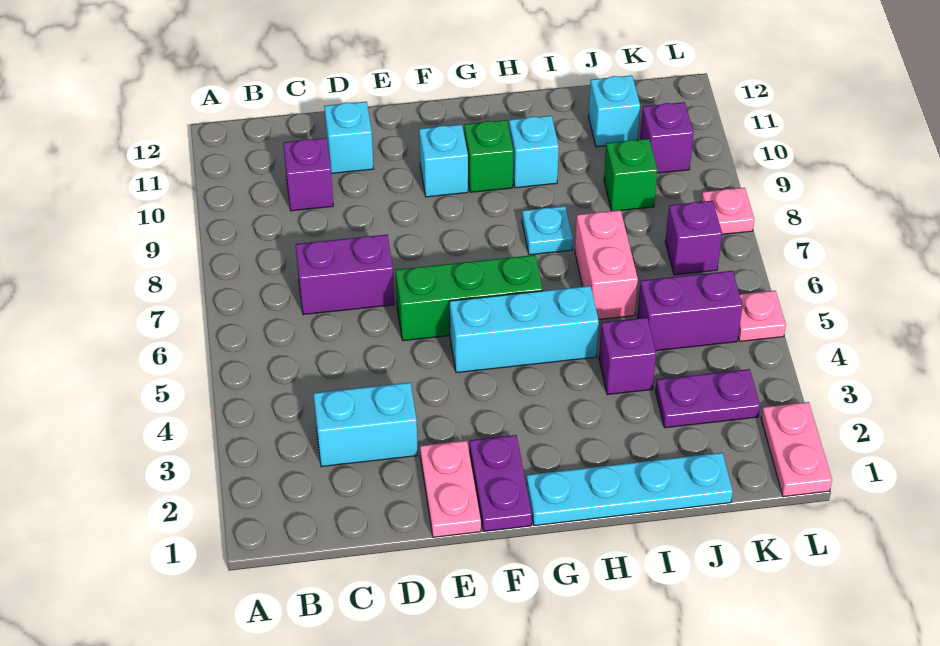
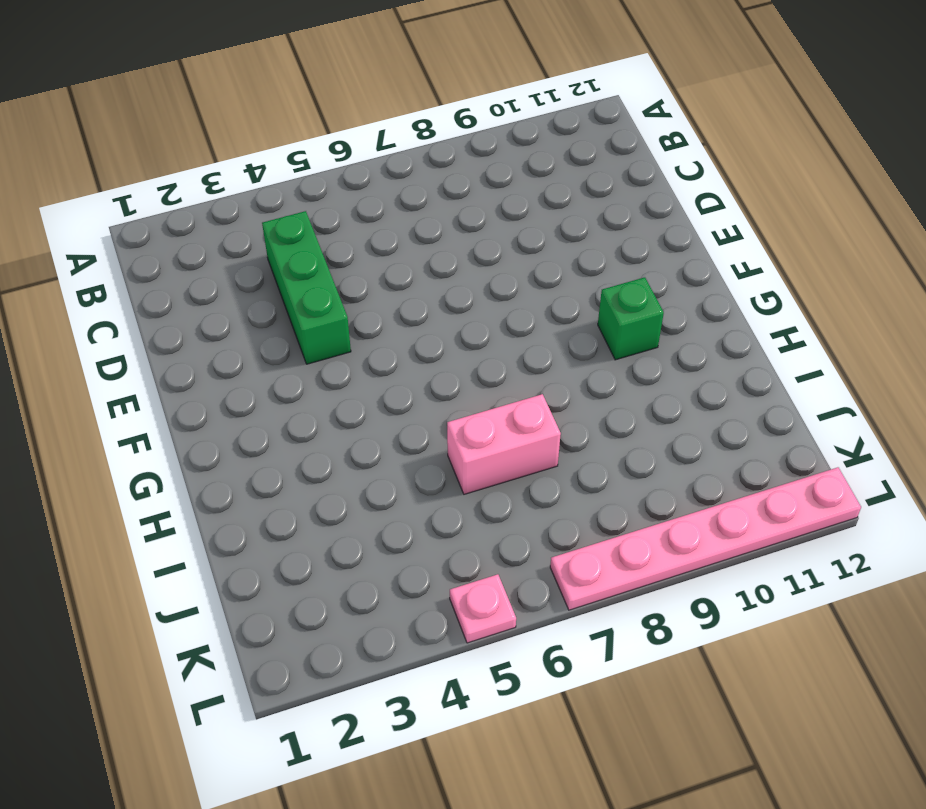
green 1x3 brick [262,211,351,364] -> green 1x3 brick moved to [396,255,543,341]
pink 1x6 plate [550,467,861,610] -> pink 1x1 plate [701,188,754,234]
none -> cyan 1x2 brick [313,382,418,467]
none -> purple 1x2 brick [296,235,394,315]
none -> purple 1x1 brick [283,138,333,211]

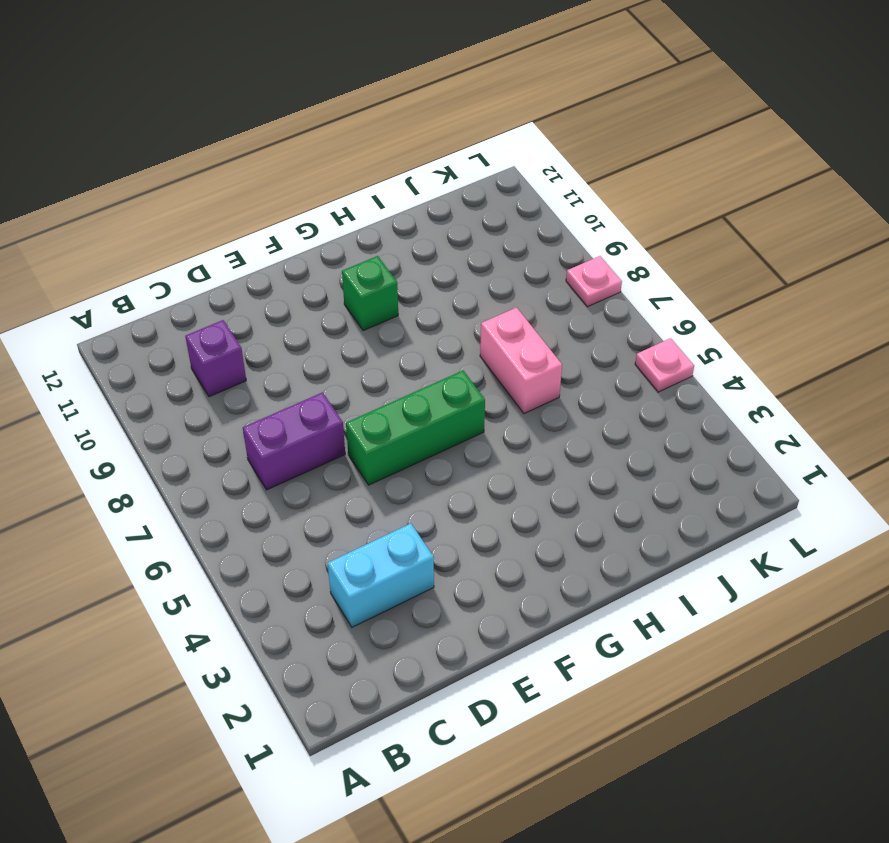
none -> cyan 1x1 brick [324,102,373,173]
none -> pink 1x2 plate [420,441,481,537]
none -> purple 1x2 plate [470,435,532,531]

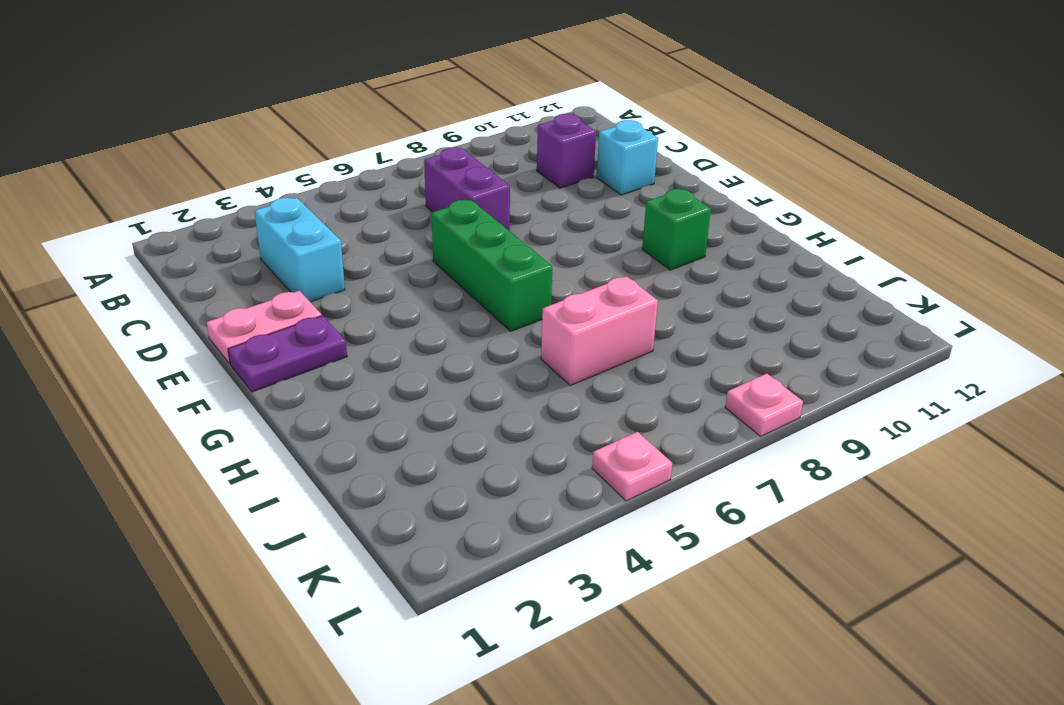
none -> cyan 1x3 brick [449,286,599,373]
none -> cyan 1x1 brick [419,125,468,197]
none -> cyan 1x4 plate [526,453,733,526]

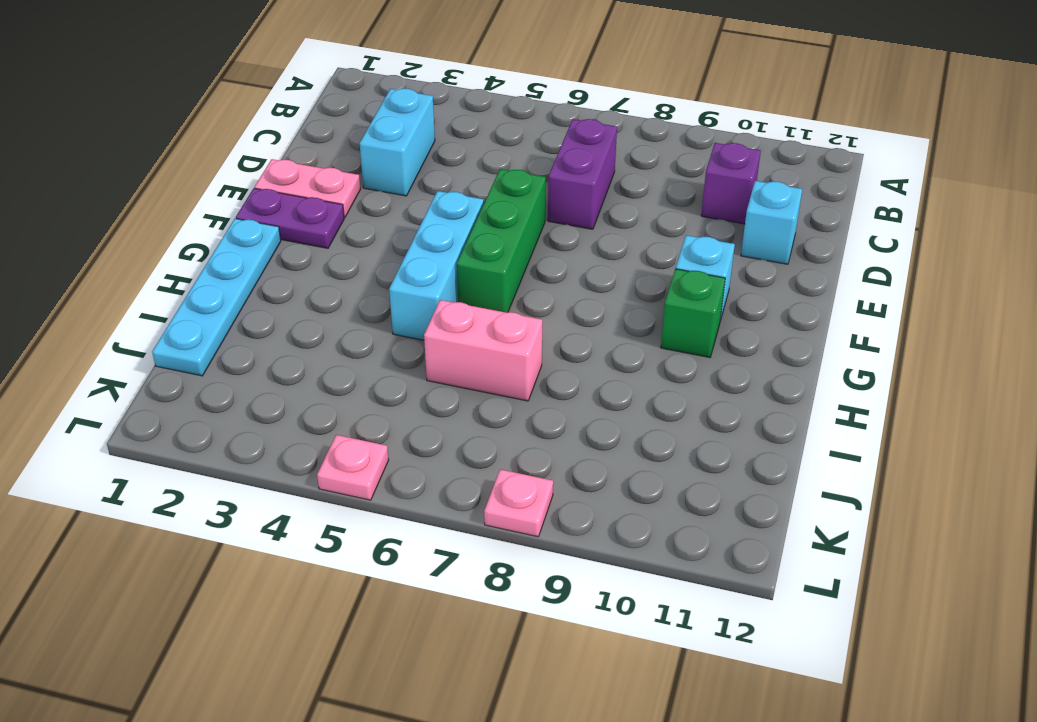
none -> cyan 1x1 plate [522,206,573,255]
none -> cyan 1x1 brick [509,116,559,188]
none -> purple 1x1 brick [599,318,656,395]

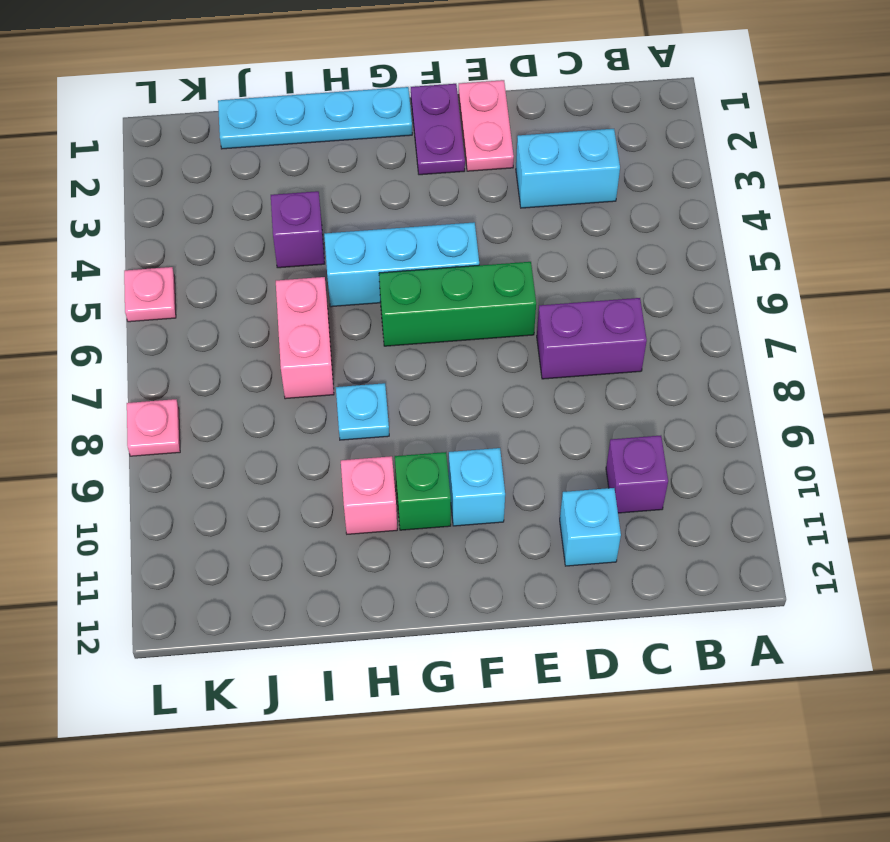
pink 1x1 brick [341,456,397,534] -> cyan 1x1 brick [509,116,559,188]
none -> purple 1x2 plate [655,369,760,428]
none -> purple 1x2 brick [637,271,743,351]
none -> green 1x1 brick [604,139,657,211]

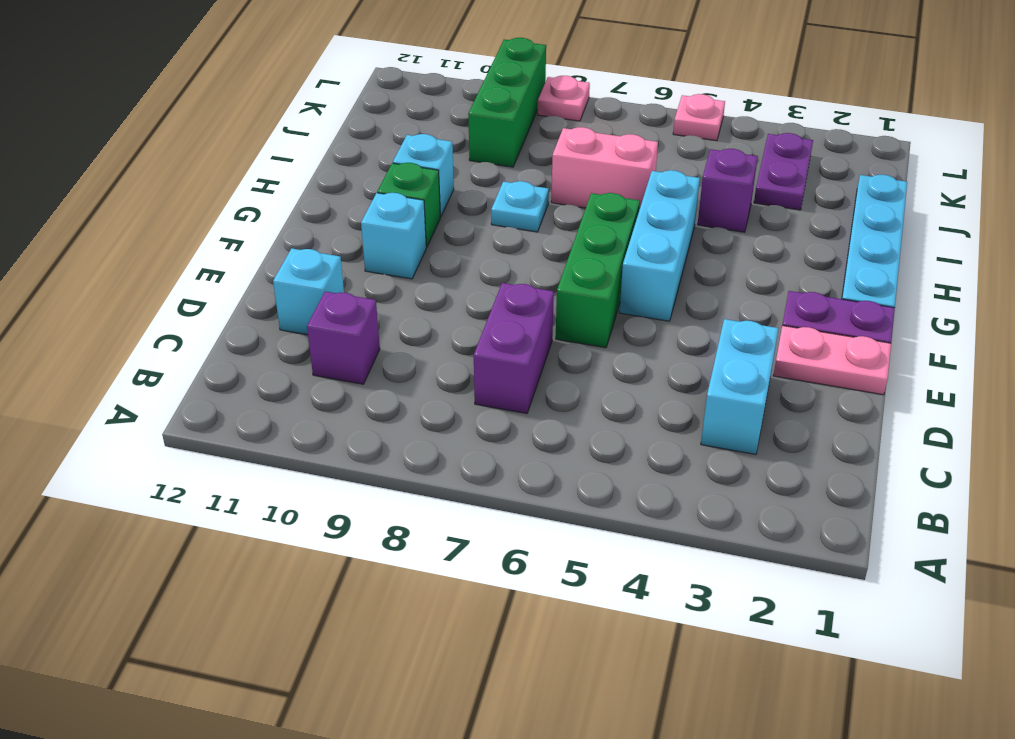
green 1x3 brick [468,38,546,167] -> green 1x1 brick [604,139,657,211]
none -> purple 1x2 brick [637,271,743,351]
none -> cyan 1x1 brick [588,75,640,147]
none -> purple 1x1 brick [665,201,722,275]

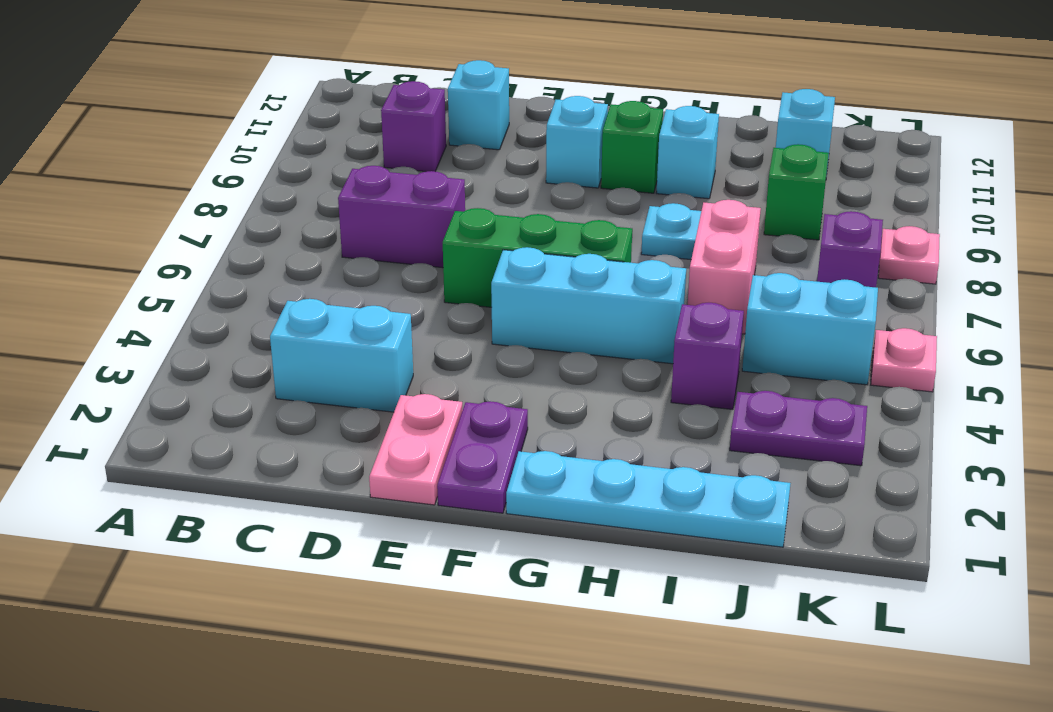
cyan 1x2 brick [742,273,878,385] -> purple 1x2 brick [637,271,743,351]
none -> purple 1x1 brick [640,102,693,173]
none -> pink 1x2 plate [761,402,832,497]

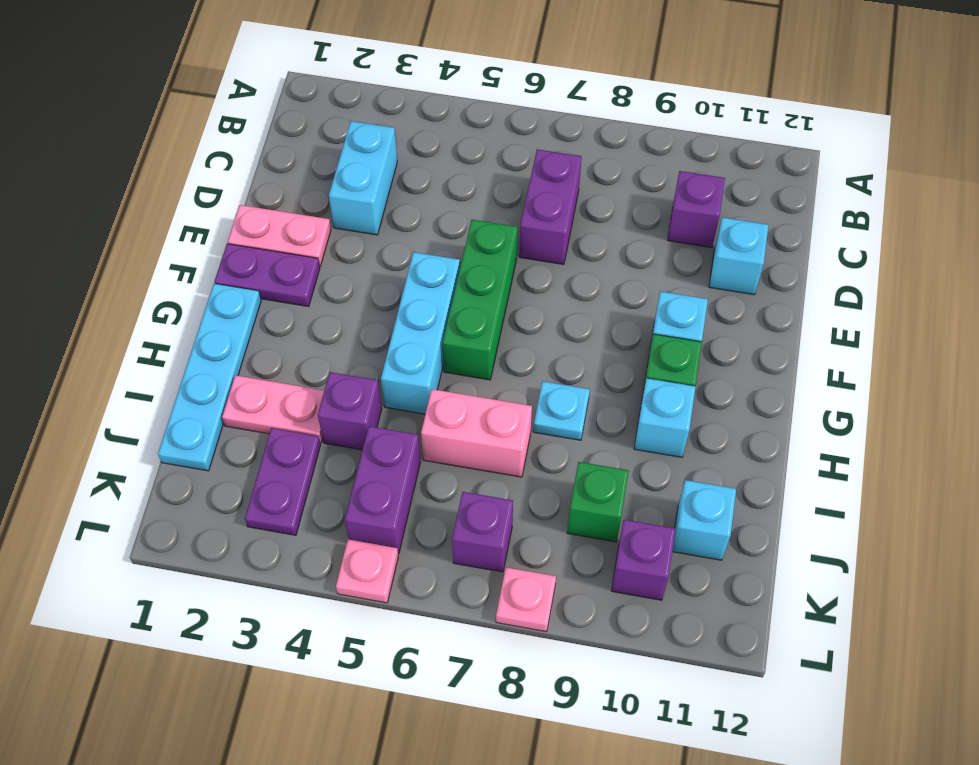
pink 1x2 plate [222,375,324,443] -> pink 1x2 plate moved to [761,402,832,497]

